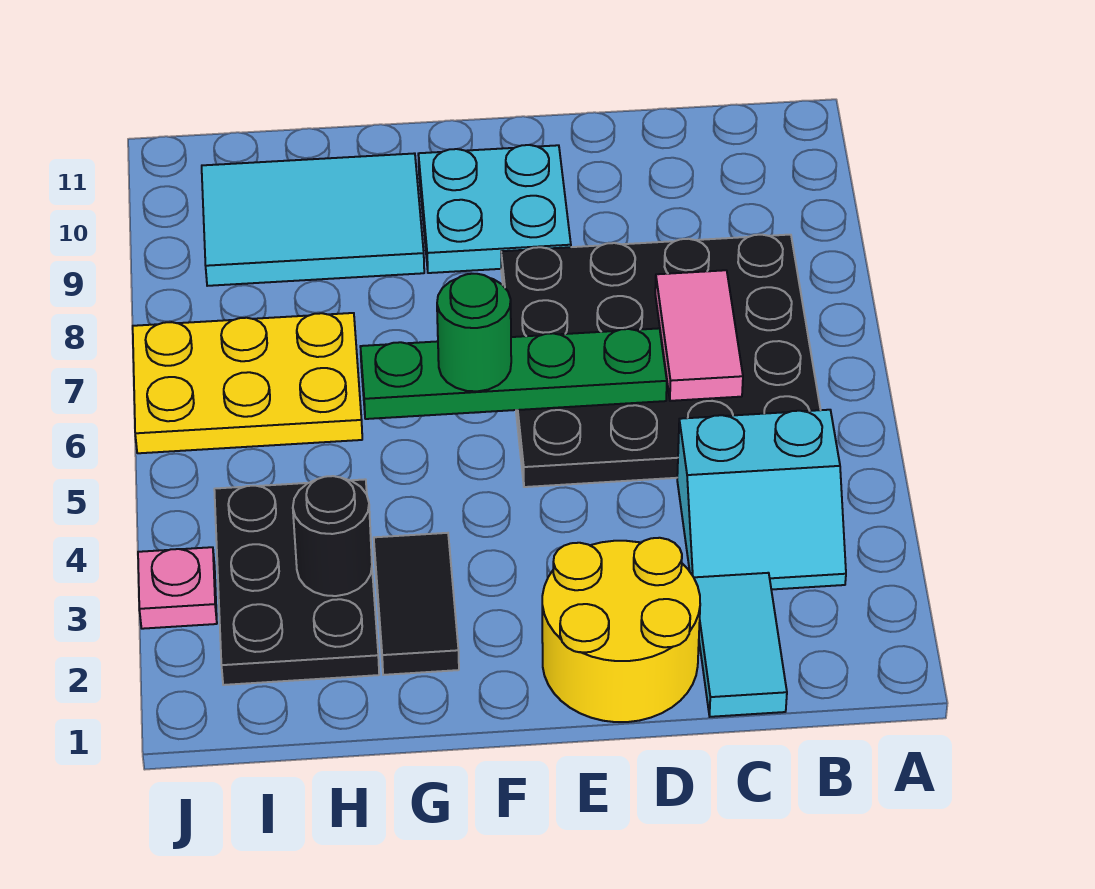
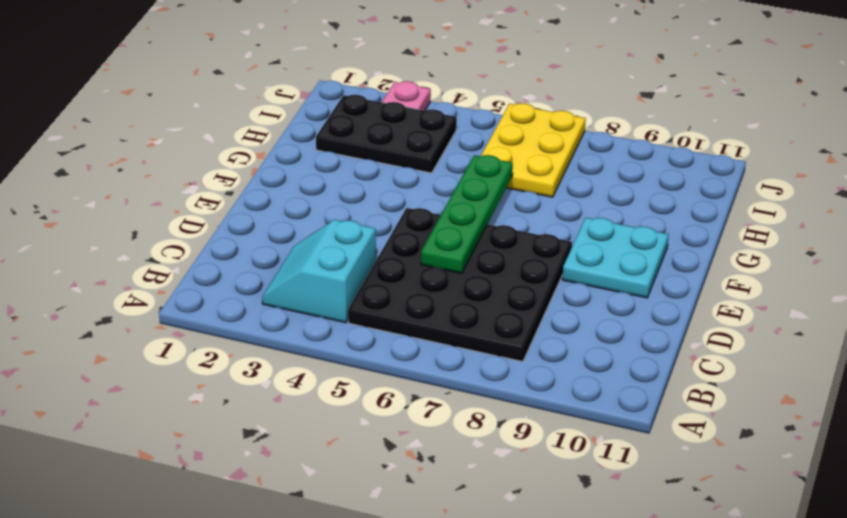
none -> cyan 1x2 tile [694,573,787,717]
none -> yellow 2x2 round brick [542,538,700,722]
none -> black 1x2 tile [374,533,459,675]

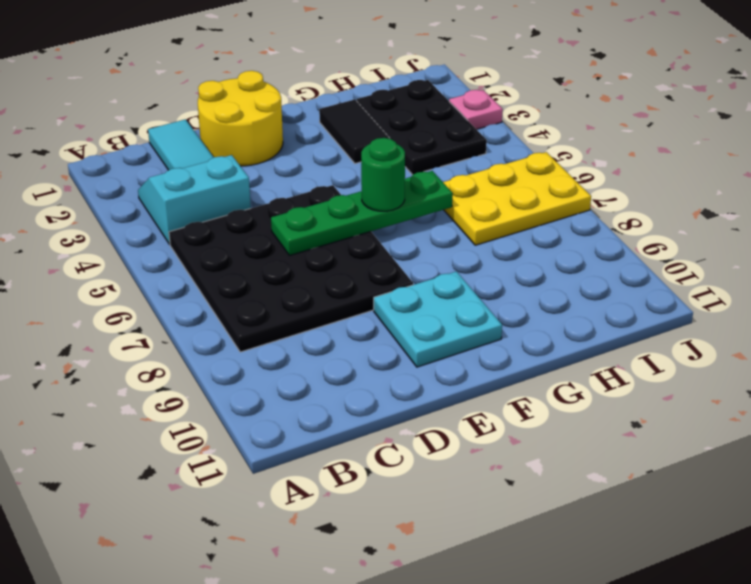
none -> cyan 2x3 tile [202,153,424,286]
none -> pink 1x2 tile [655,270,743,401]
none -> black 1x1 round brick [293,476,372,596]

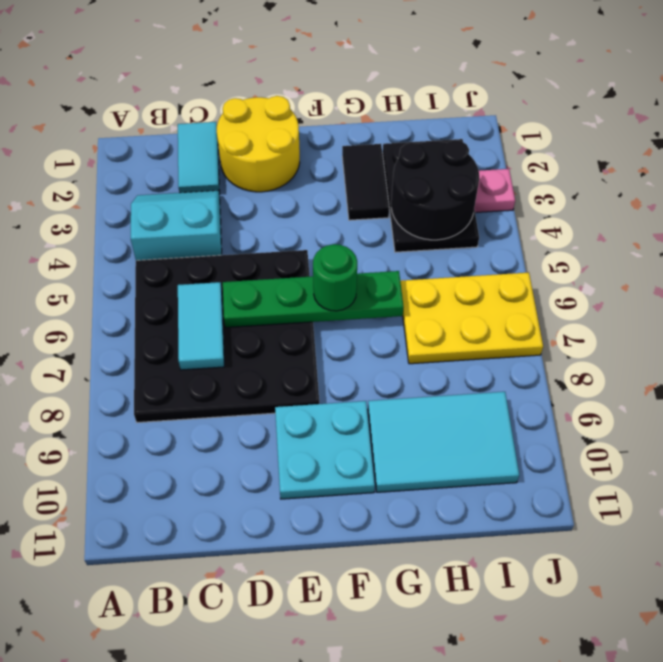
cyan 1x2 tile [178,282,224,370] -> pink 1x2 tile [655,270,743,401]
black 2x2 round brick [391,140,479,240] -> black 1x1 round brick [293,476,372,596]

